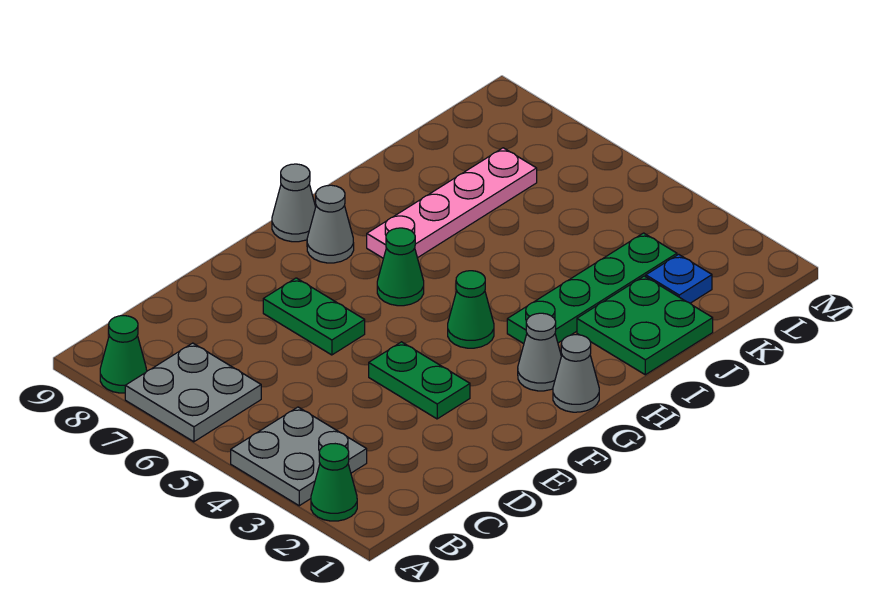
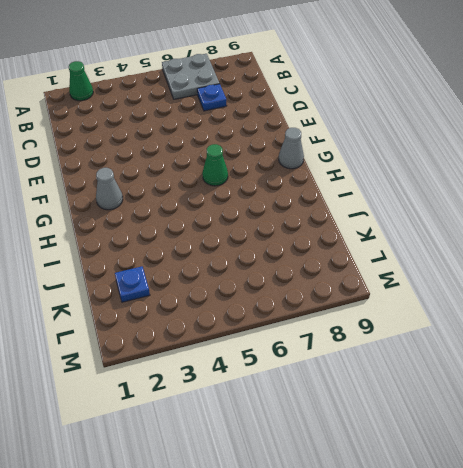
blue 1x1 plate [197,84,227,111] -> none
none -> grey 2x2 plate [231,407,367,506]
none -> green 1x1 cone [100,316,147,393]
none -> green 1x2 plate [369,342,470,419]

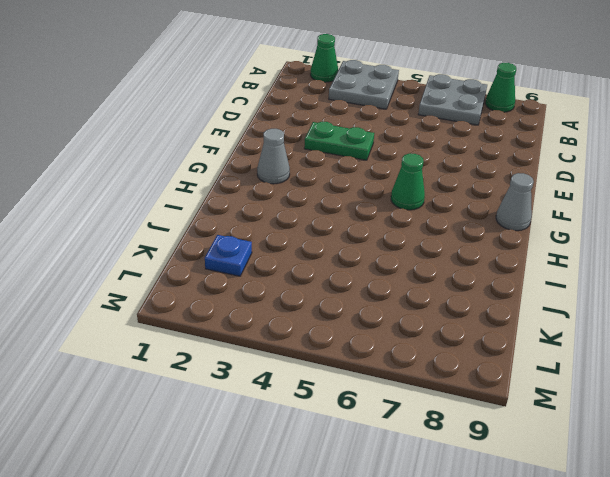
none -> green 1x2 plate [263,278,365,355]
none -> grey 1x1 cone [553,335,599,412]
none -> green 1x1 cone [448,271,494,348]

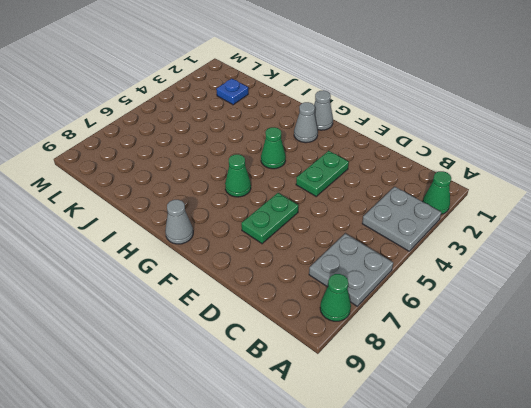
none -> grey 1x1 cone [307,185,354,263]
none -> green 1x4 plate [507,233,677,344]
none -> pink 1x4 plate [367,148,537,258]

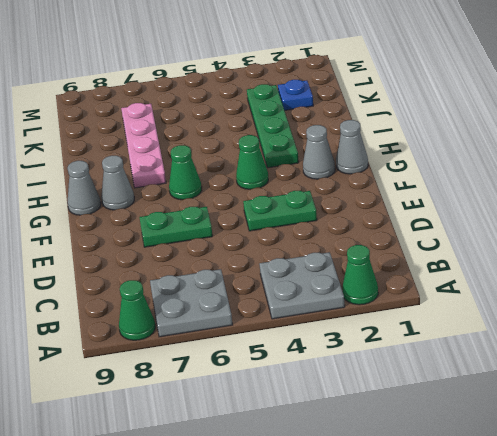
none -> green 2x2 plate [577,276,713,375]

